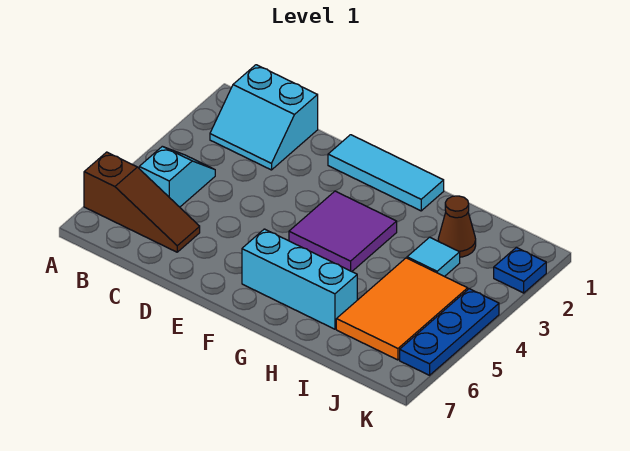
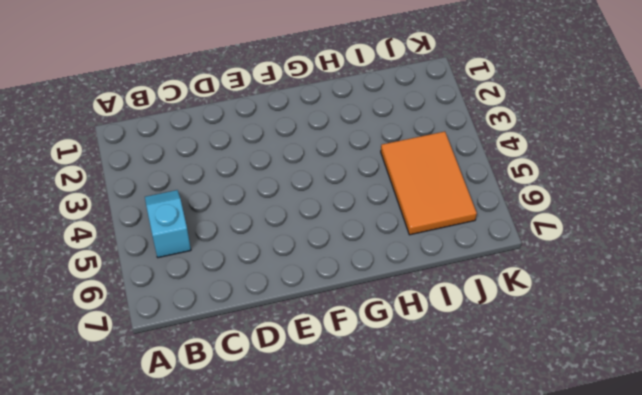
none -> brown 1x3 slope [84,152,200,252]
none -> cyan 2x2 slope [210,65,318,170]

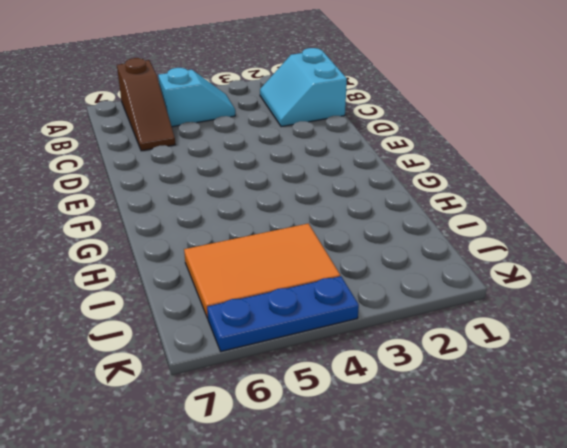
none -> cyan 1x3 tile [328,135,444,211]
none -> purple 2x2 tile [289,191,397,272]

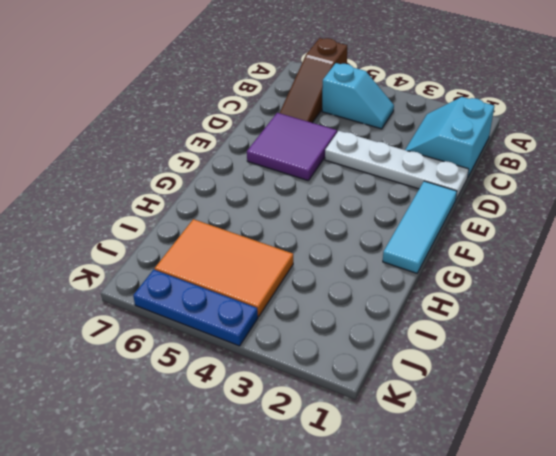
white 1x4 plate [325,131,469,199] -> none
purple 2x2 tile [247,113,337,181] -> purple 2x2 tile moved to [289,191,397,272]
none -> cyan 1x3 brick [242,229,357,329]
none -> brown 1x1 cone [438,196,476,257]

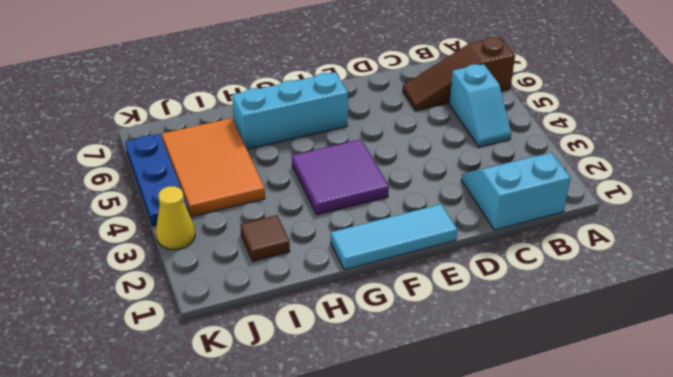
brown 1x1 tile [240,215,290,261] -> brown 1x1 cone [438,196,476,257]
yellow 1x1 cone [156,186,195,250] -> none
none -> cyan 1x1 tile [407,237,460,277]
none -> blue 1x1 plate [494,247,546,293]

